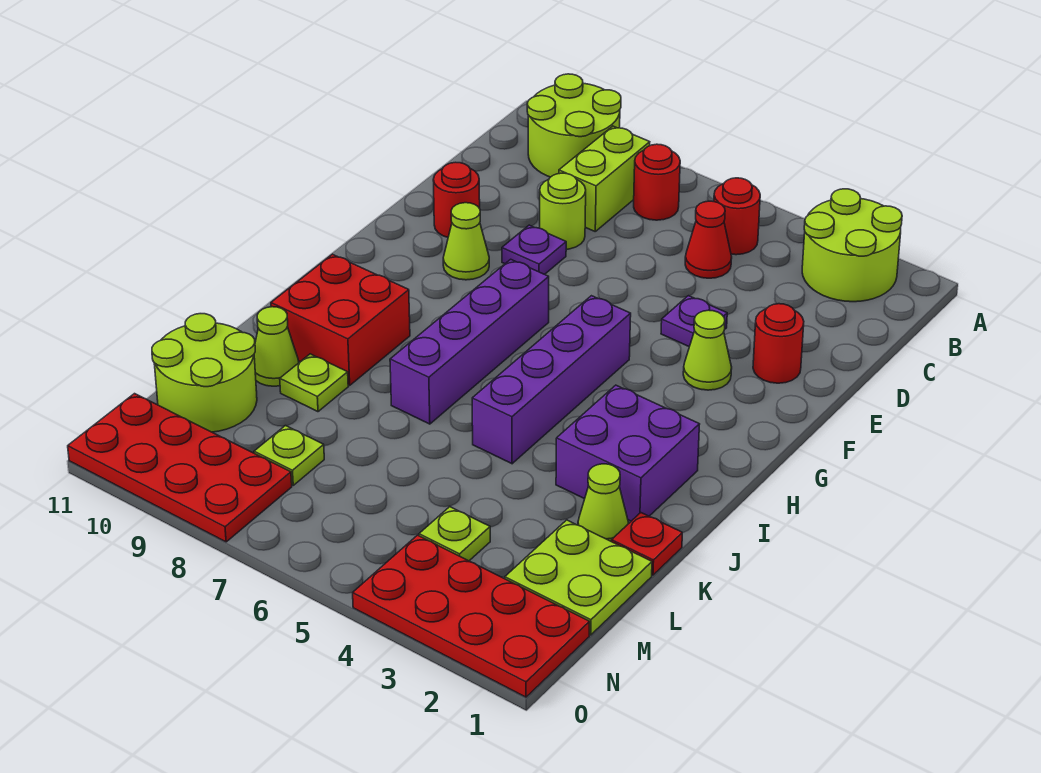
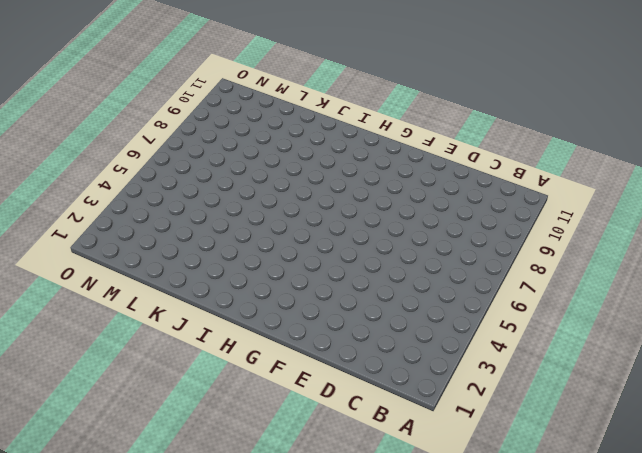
none -> lime 2x2 round brick [802,189,902,302]
none -> lime 2x2 round brick [527,74,621,177]
none -> red 1x1 round brick [714,178,760,255]

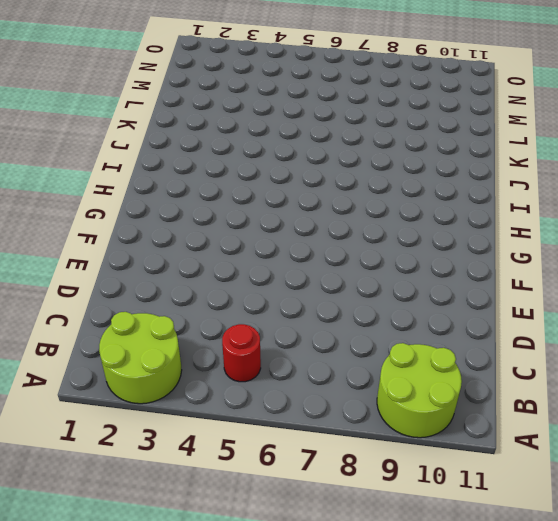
none -> red 1x1 round brick [634,144,680,220]
none -> lime 1x2 brick [559,126,650,231]
none -> red 1x1 cone [685,201,732,278]

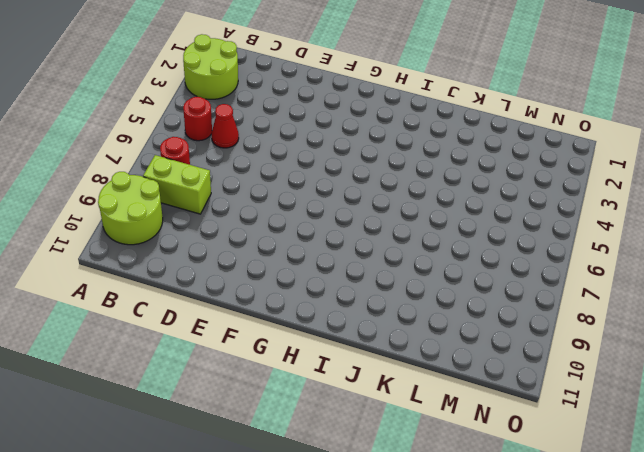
none -> lime 1x1 round brick [540,173,586,249]
none -> red 1x1 round brick [753,304,804,383]
none -> purple 1x1 plate [661,296,727,347]

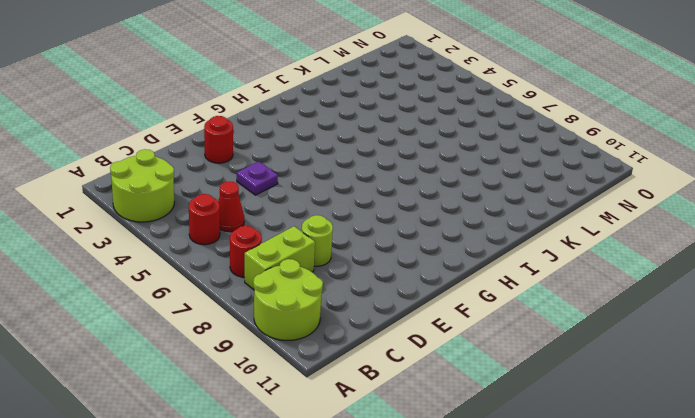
none -> purple 1x1 plate [502,225,566,274]
none -> red 1x1 round brick [433,162,480,237]
none -> lime 1x1 cone [683,310,732,390]

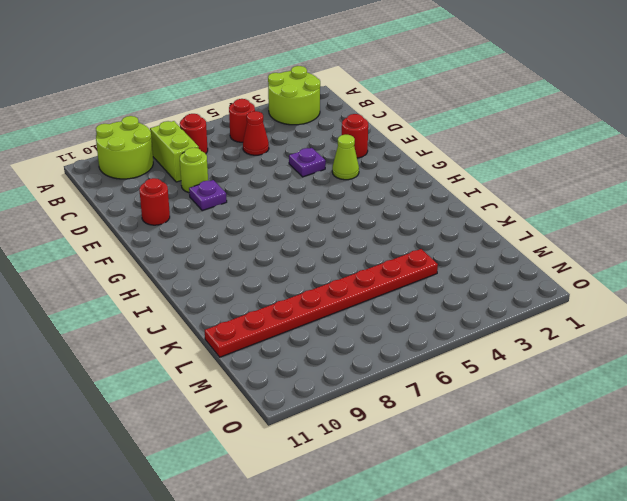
red 1x8 plate [205,249,438,357] -> lime 2x2 round brick [152,314,257,432]
none -> lime 1x1 cone [443,203,489,280]
none -> purple 1x4 brick [472,296,631,464]
none -> purple 1x4 brick [390,259,549,424]

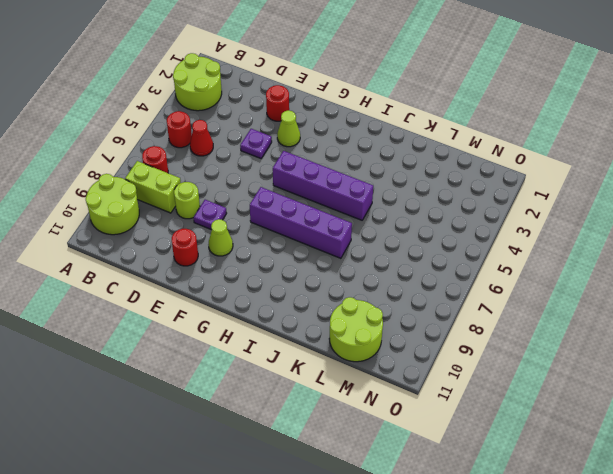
none -> purple 2x2 brick [556,385,700,521]
none -> red 2x2 brick [271,254,410,385]
none -> red 1x1 plate [612,513,682,575]

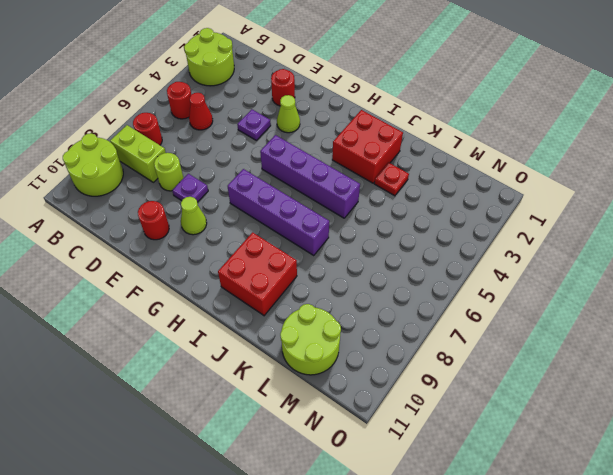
red 2x2 brick [332,110,403,183] -> purple 2x2 brick [556,385,700,521]
red 1x1 plate [374,162,409,196] -> red 1x1 plate moved to [612,513,682,575]
none -> lime 1x1 cone [578,464,629,542]
none -> lime 1x1 plate [280,354,348,412]
none -> lime 1x1 cone [254,307,299,386]

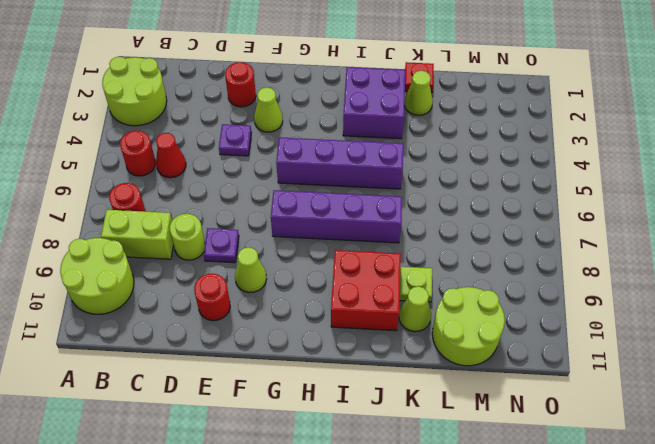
none -> lime 2x2 plate [505,520,652,635]
none -> lime 1x1 plate [419,507,490,561]
none -> lime 1x1 plate [254,426,324,485]

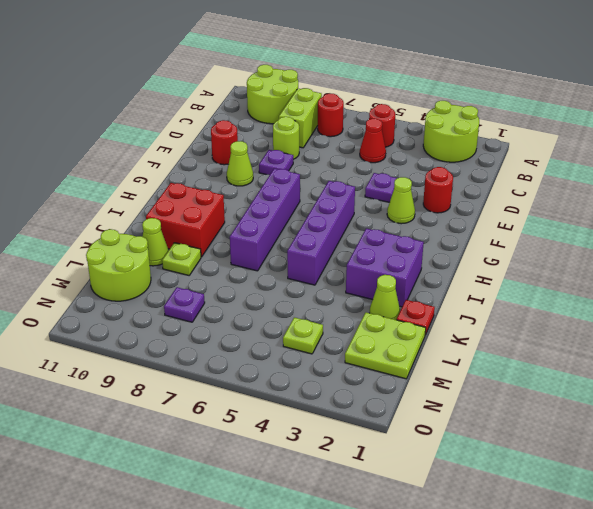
purple 1x1 plate [164,287,205,322] -> lime 1x1 plate [254,426,324,485]
none -> red 2x4 plate [353,535,590,697]
none -> red 2x4 plate [68,394,292,542]

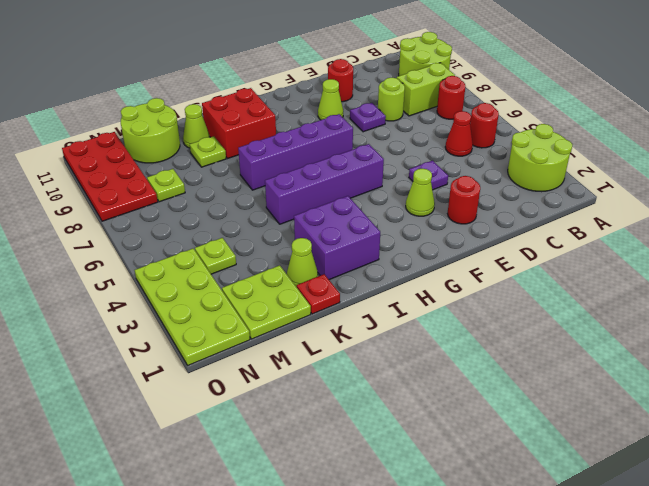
lime 2x4 plate [135,249,250,365] -> red 2x4 plate [353,535,590,697]

